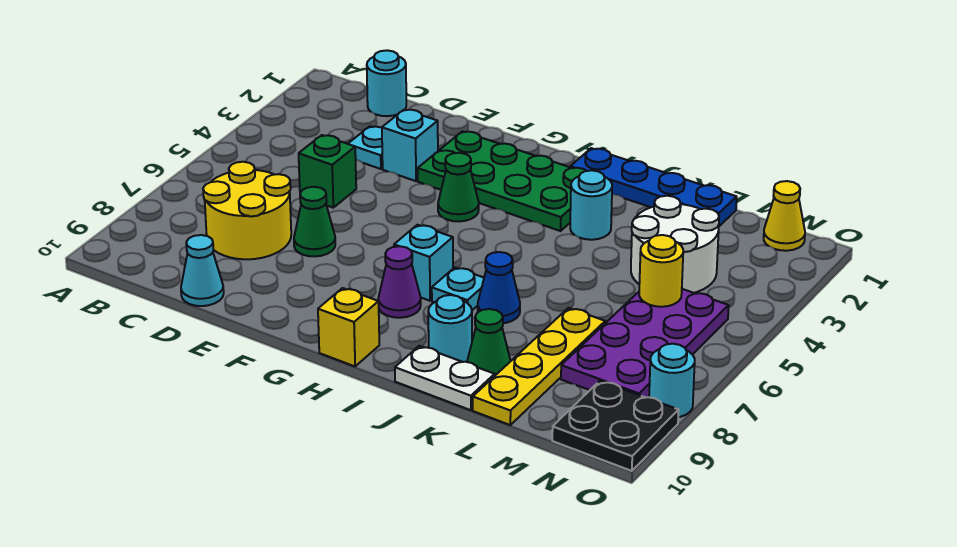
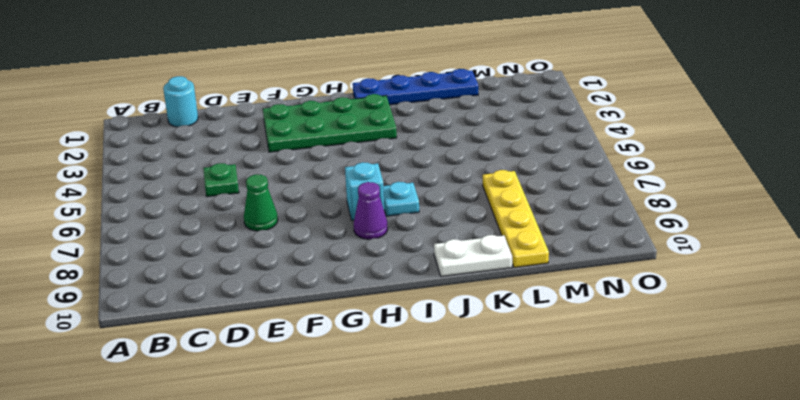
green 1x1 plate [203,163,239,197] -> green 1x1 brick [299,135,356,208]
none -> yellow 2x2 round brick [203,162,291,259]
none -> cyan 1x1 plate [348,126,383,169]
none -> cyan 1x1 cone [181,235,224,306]

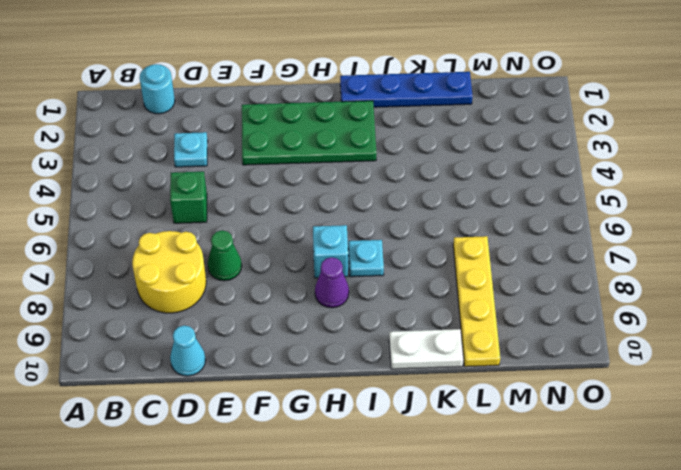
none -> cyan 1x1 brick [382,110,438,181]
none -> green 1x1 cone [438,153,479,221]
none -> yellow 1x1 brick [318,288,379,366]

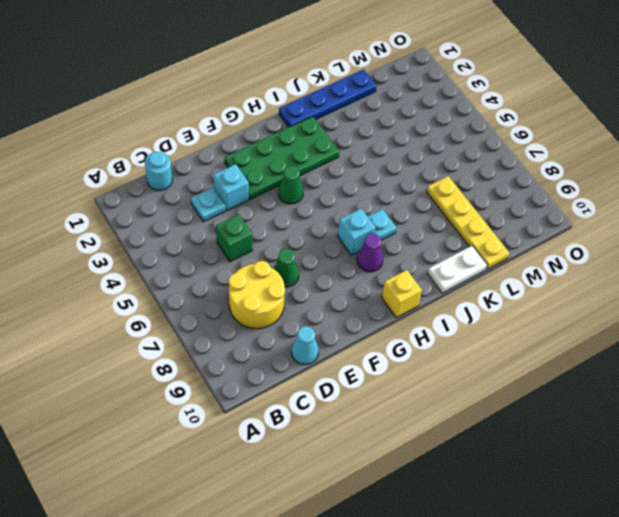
none -> cyan 1x1 round brick [570,170,612,240]
none -> blue 1x1 cone [478,252,520,323]
none -> cyan 1x1 round brick [428,295,472,362]

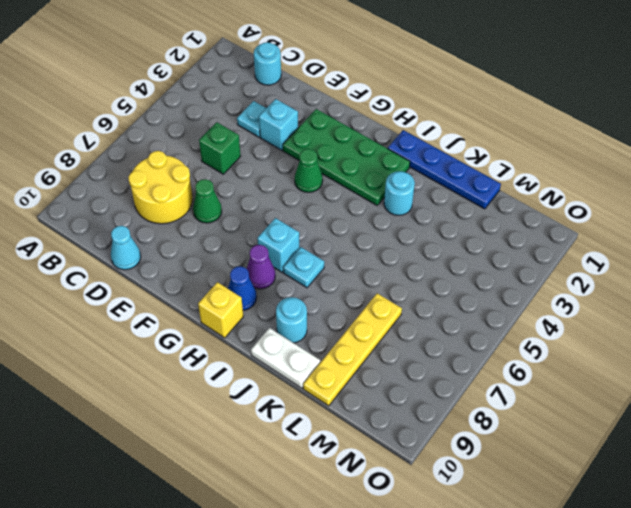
blue 1x1 cone [228,266,257,310] -> blue 1x1 cone moved to [478,252,520,323]
none -> green 1x1 cone [467,309,511,375]
none -> white 2x2 round brick [631,196,719,293]
none -> purple 2x4 plate [561,289,729,398]

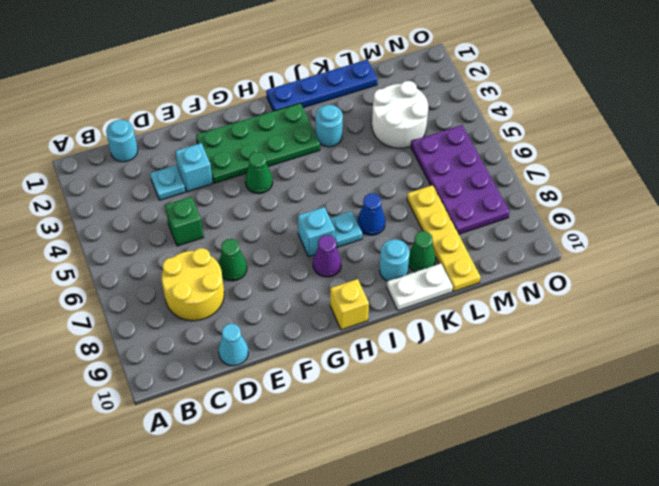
none -> yellow 1x1 cone [764,181,805,251]
none -> black 2x2 plate [552,381,679,471]
none -> cyan 1x1 round brick [649,344,695,417]

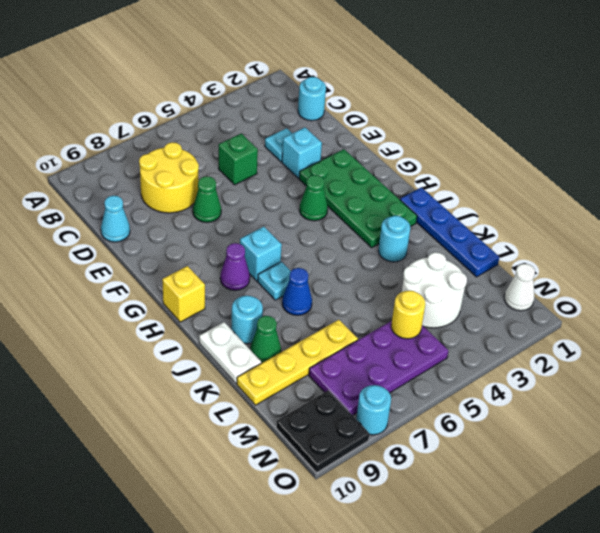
white 1x1 cone [504,264,535,311] -> yellow 1x1 cone [764,181,805,251]

